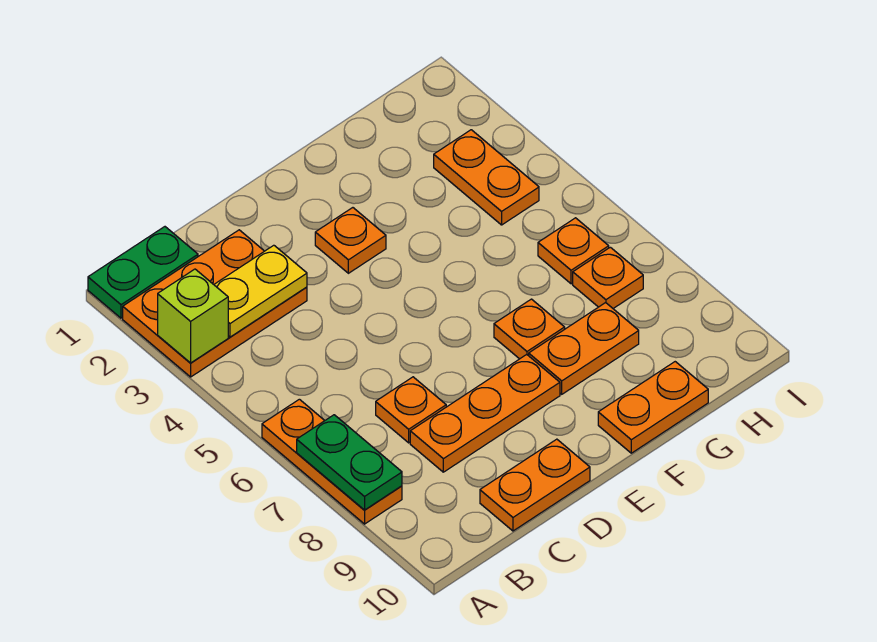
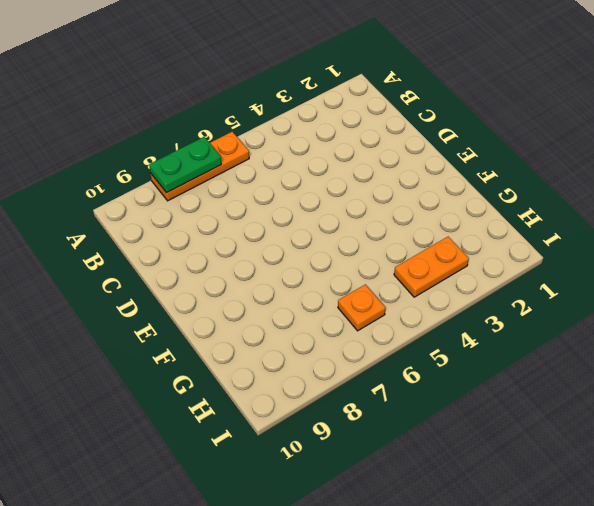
none -> green 1x2 plate [88,227,198,318]
none -> orange 2x3 plate [123,230,307,377]
none -> orange 1x1 plate [376,377,446,443]

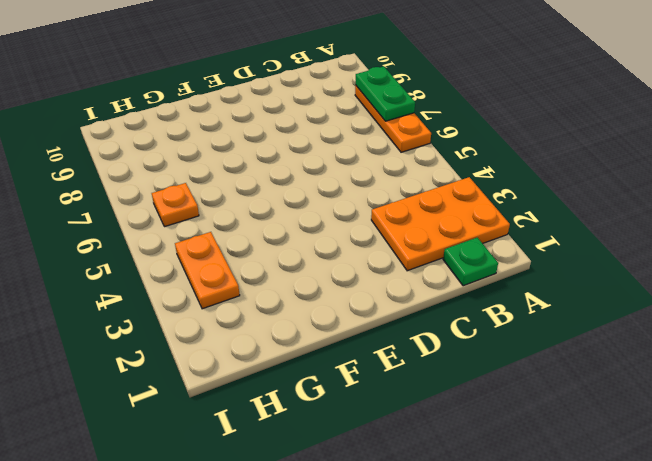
green 1x1 plate [443,237,498,286] -> green 1x2 plate [88,227,198,318]
none -> orange 1x1 plate [376,377,446,443]
none -> orange 1x3 plate [410,355,560,472]
none -> orange 1x2 plate [480,439,590,531]

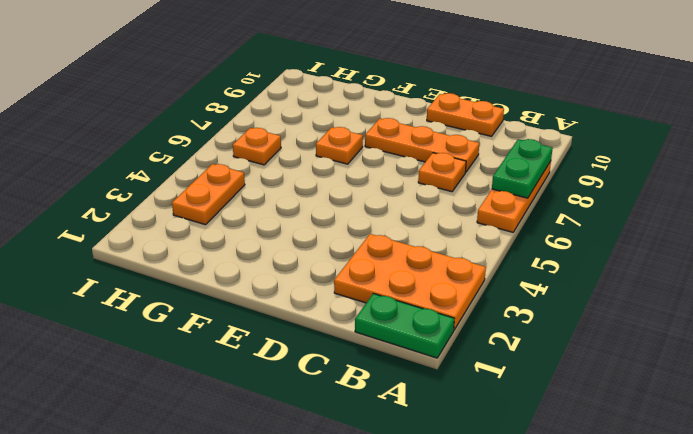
none -> orange 1x1 plate [315,208,386,273]
none -> orange 1x2 plate [529,303,639,394]
none -> orange 1x2 plate [598,362,708,453]

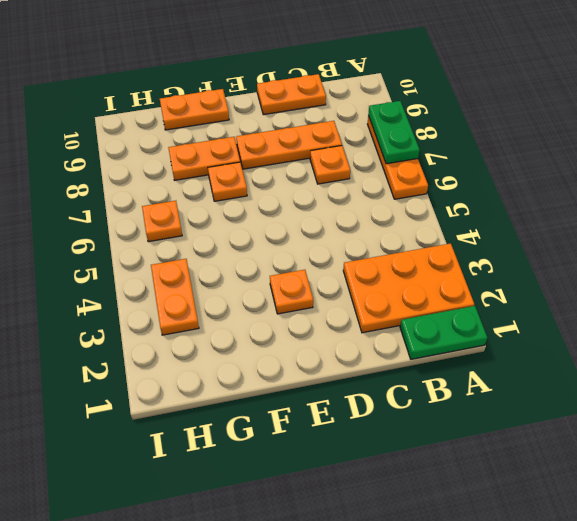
none -> orange 1x1 plate [573,247,643,308]
none -> lime 1x1 brick [158,269,228,363]
none -> yellow 1x2 plate [214,245,307,337]

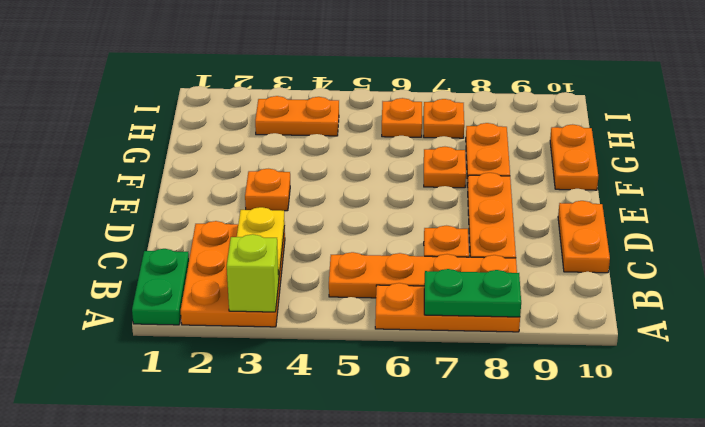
orange 1x4 plate [329,252,517,298] -> none

